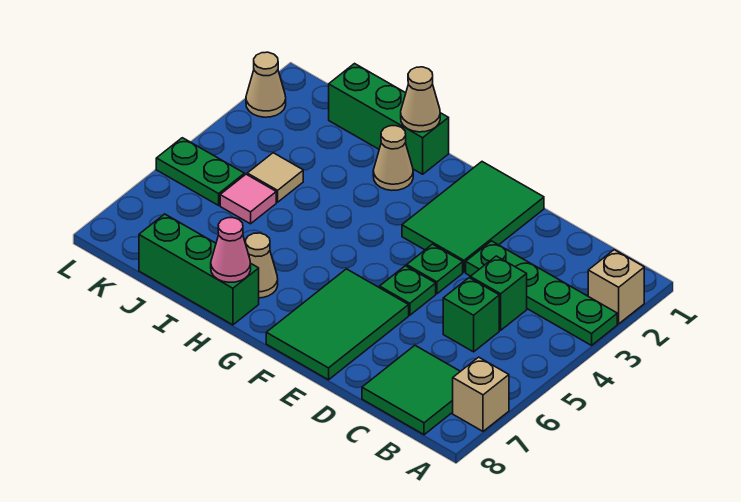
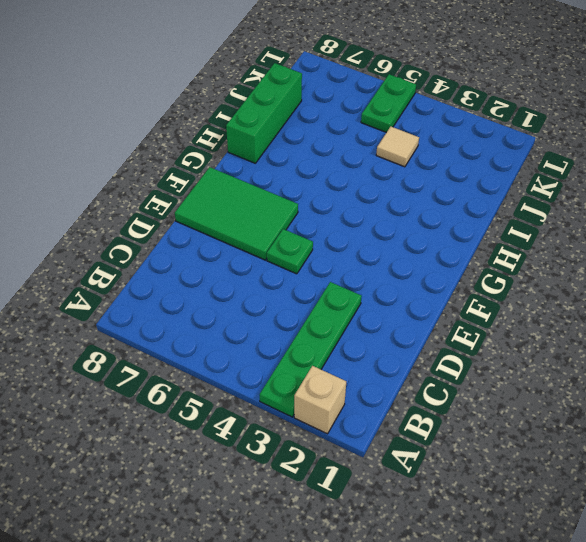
none -> tan 1x1 brick [453,357,509,431]
none -> green 2x2 tile [362,345,460,435]
none -> green 1x1 brick [470,256,527,330]

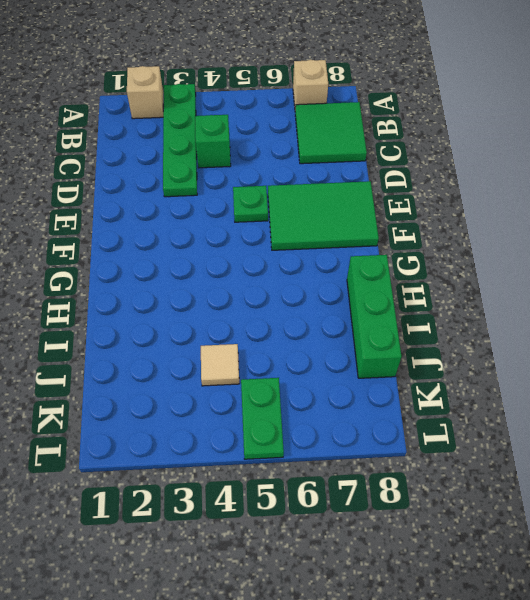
none -> green 1x1 brick [443,278,499,352]
none -> green 2x3 tile [402,162,544,272]
none -> green 1x1 plate [407,244,463,294]

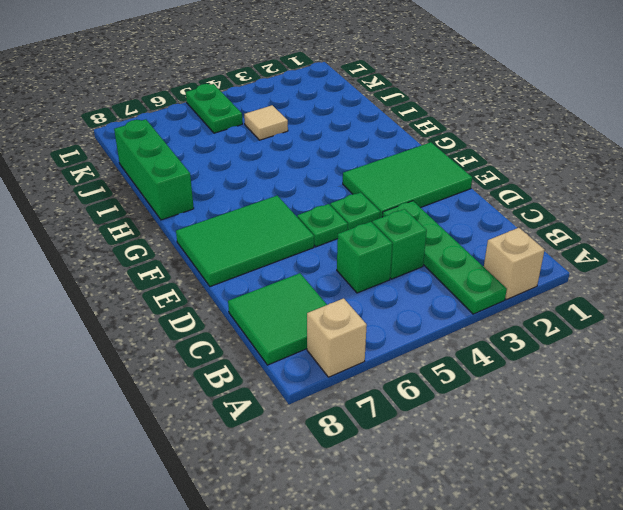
none -> green 1x3 brick [329,64,449,174]
none -> tan 1x1 cone [373,126,413,190]
none -> tan 1x1 cone [245,233,278,298]

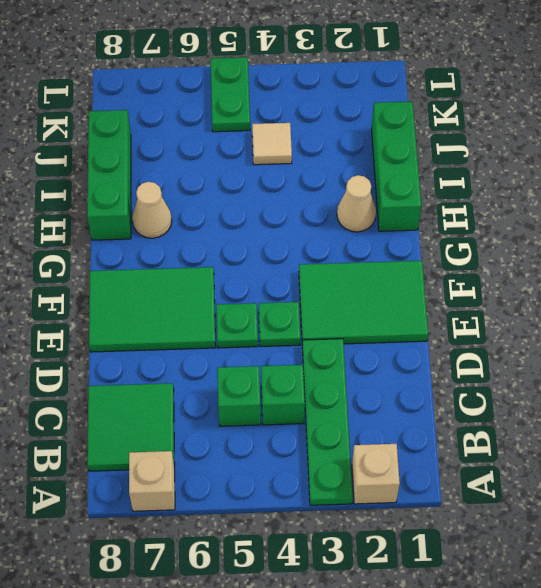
none -> pink 1x1 tile [220,174,276,224]
none -> tan 1x1 cone [246,52,286,117]
none -> tan 1x1 cone [401,67,440,132]

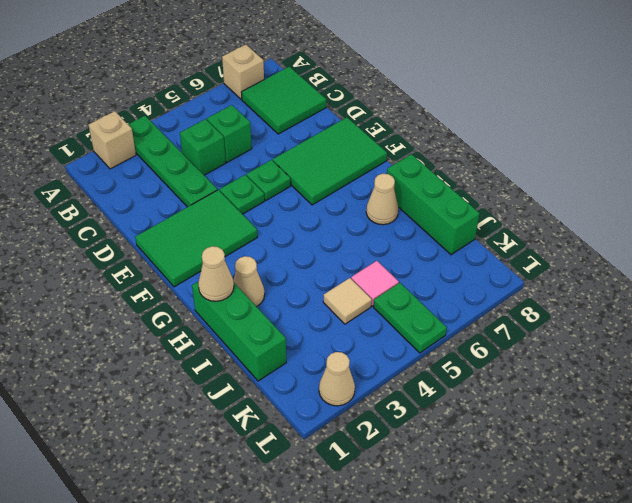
none -> pink 1x1 cone [211,218,251,282]

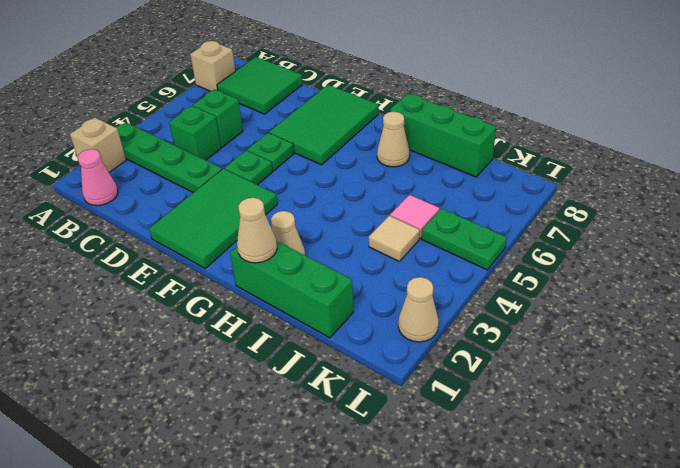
pink 1x1 cone [78,149,118,206] -> pink 1x1 cone moved to [211,218,251,282]

